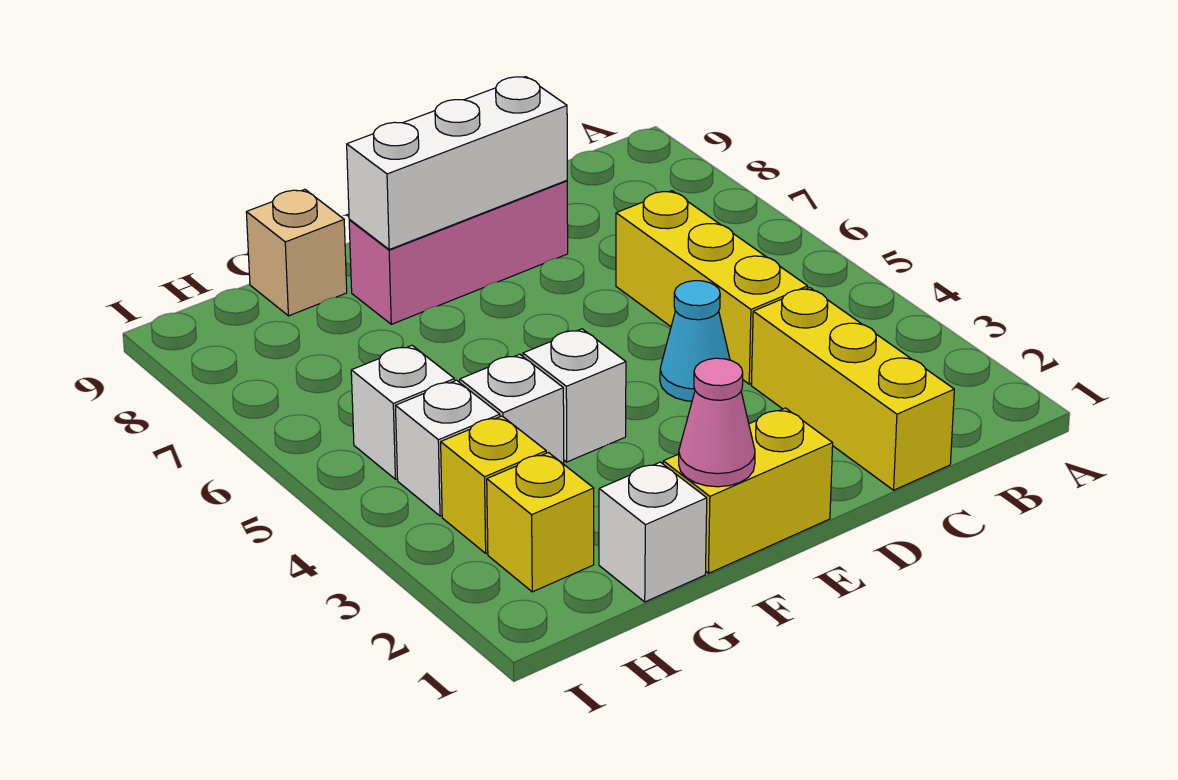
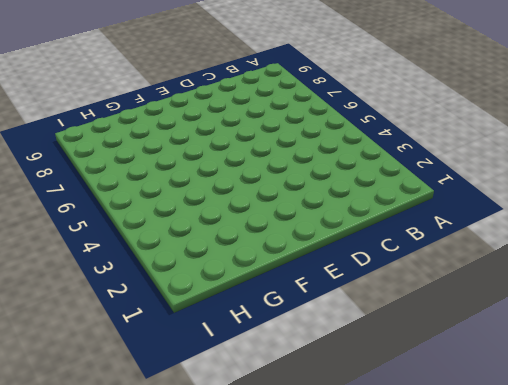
none -> yellow 1x3 brick [751,288,954,490]
none -> yellow 1x3 brick [616,191,808,384]
none -> cyan 1x1 cone [660,281,730,401]

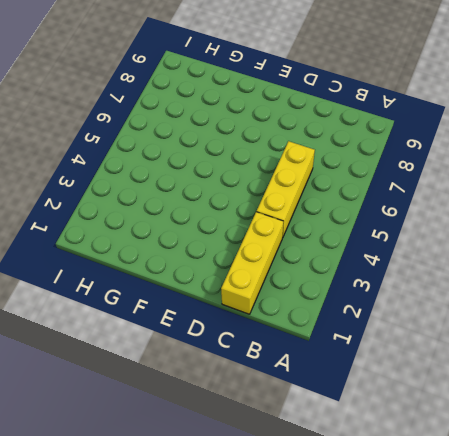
none -> cyan 1x1 cone [660,281,730,401]
none -> pink 1x3 brick [349,180,568,324]
none -> yellow 1x2 brick [663,408,833,573]

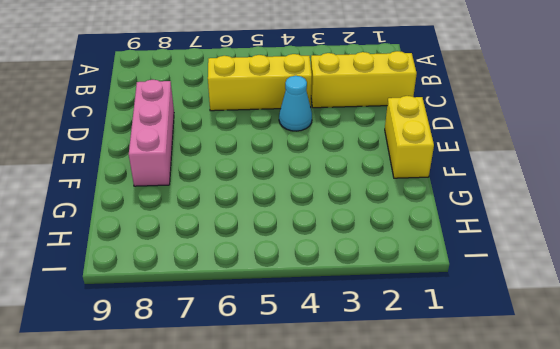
none -> white 1x1 brick [523,329,626,462]
none -> white 1x1 brick [599,462,707,602]
none -> white 1x1 brick [460,354,564,463]

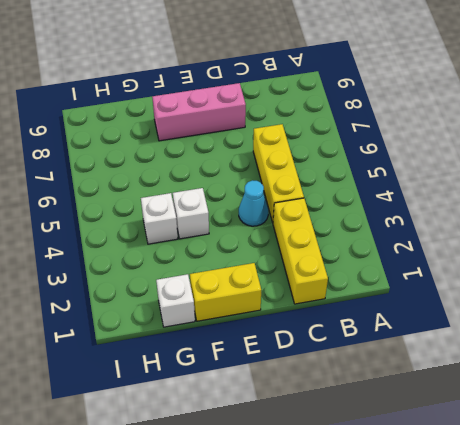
none -> tan 1x1 brick [246,189,347,316]
none -> yellow 1x1 brick [487,453,594,592]
none -> yellow 1x1 brick [441,416,546,553]

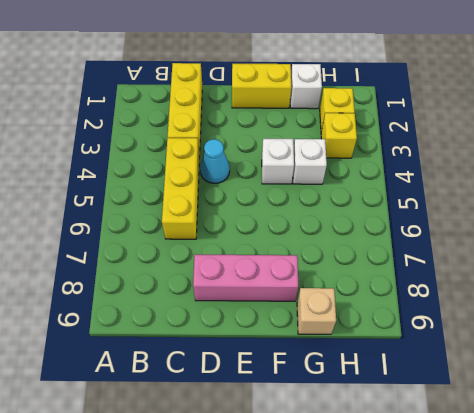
none -> white 1x1 brick [396,380,500,516]
none -> white 1x1 brick [351,346,455,479]
none -> white 1x3 brick [347,77,567,249]

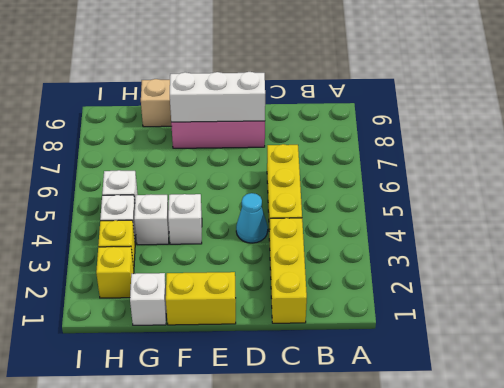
none -> pink 1x1 cone [679,358,755,487]

